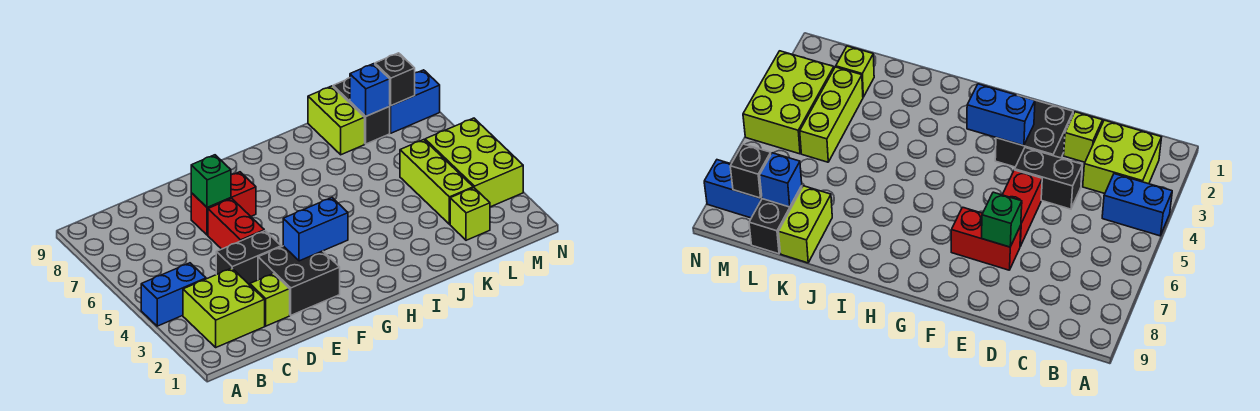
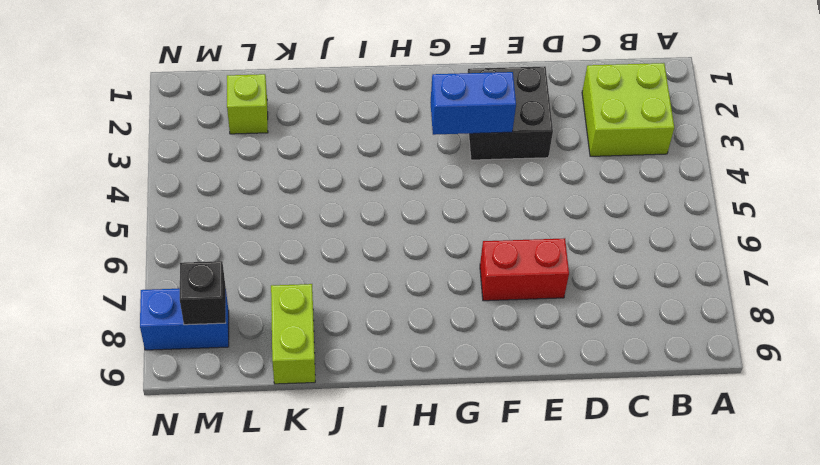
none -> blue 1x2 brick [141,263,206,326]
none -> lime 1x1 brick [250,273,290,326]
none -> black 1x2 brick [216,231,281,285]

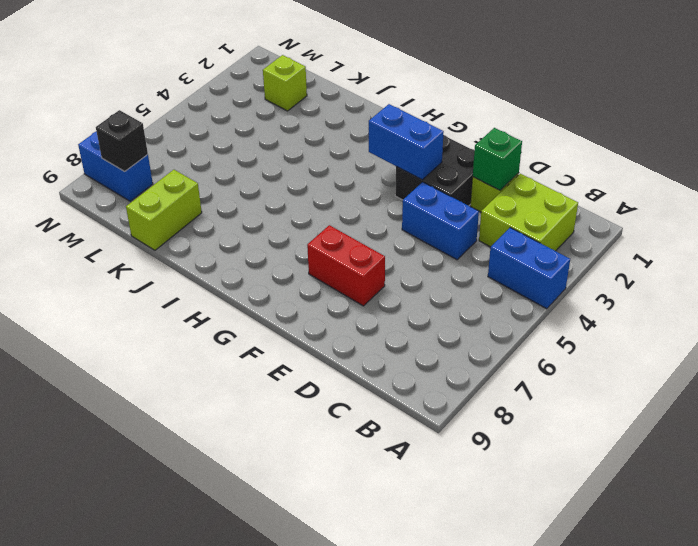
green 1x1 brick [473,128,522,190] -> green 1x1 brick moved to [191,155,231,208]
blue 1x2 brick [402,182,479,260] -> black 1x2 brick [216,231,281,285]
none -> red 1x2 brick [208,199,264,249]
none -> lime 1x3 brick [400,140,473,224]
none -> black 1x2 brick [333,78,390,144]

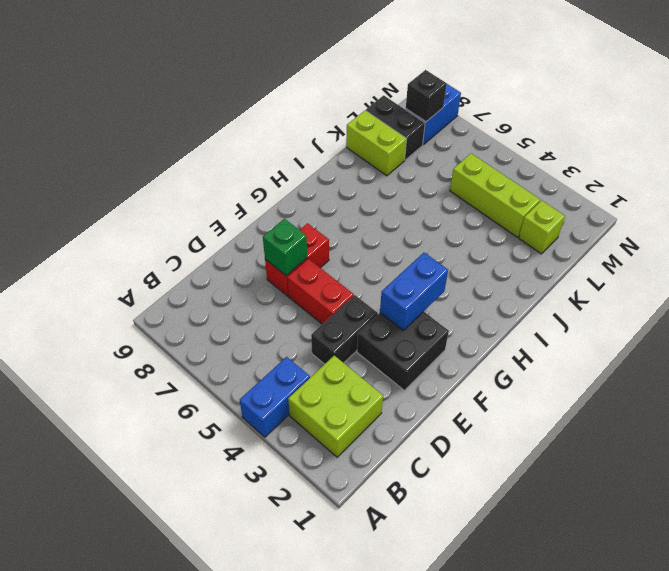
none -> lime 1x1 brick [250,273,290,326]
none -> lime 2x3 brick [425,118,523,207]
none -> blue 1x1 brick [350,64,390,116]

